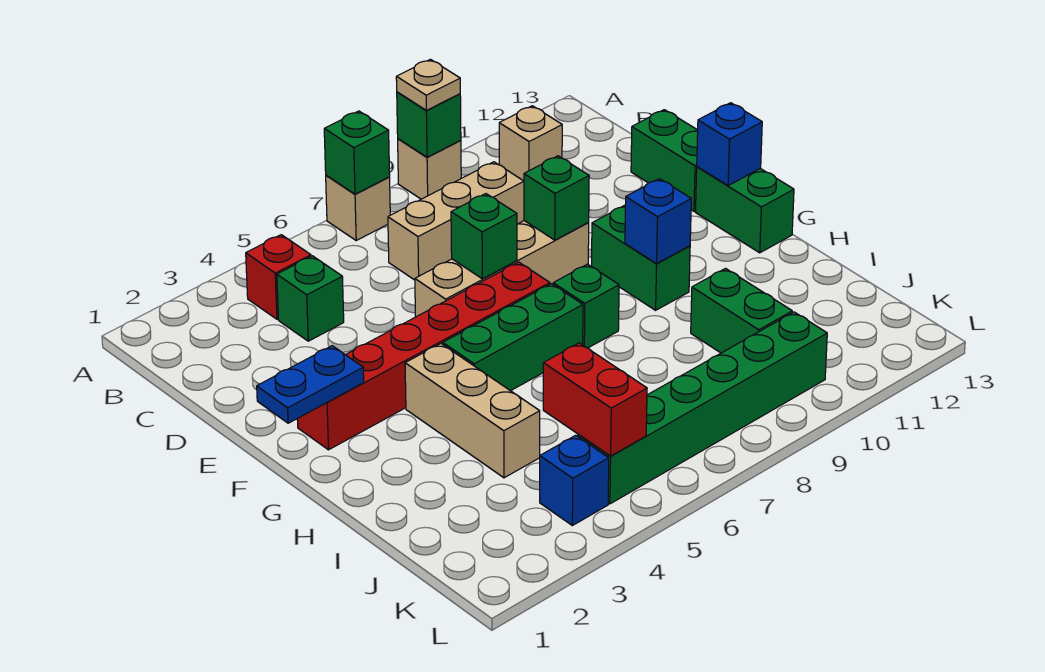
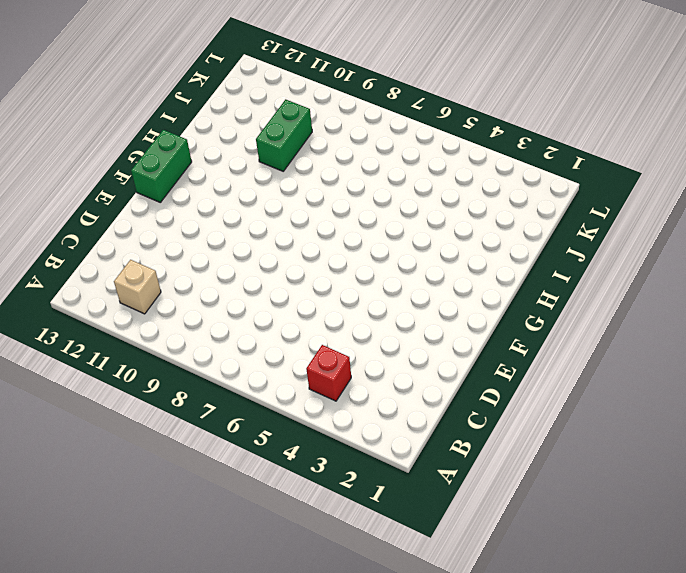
none -> tan 1x1 brick [326,175,390,240]
none -> tan 1x1 brick [398,139,461,199]
none -> green 1x1 brick [277,256,344,341]

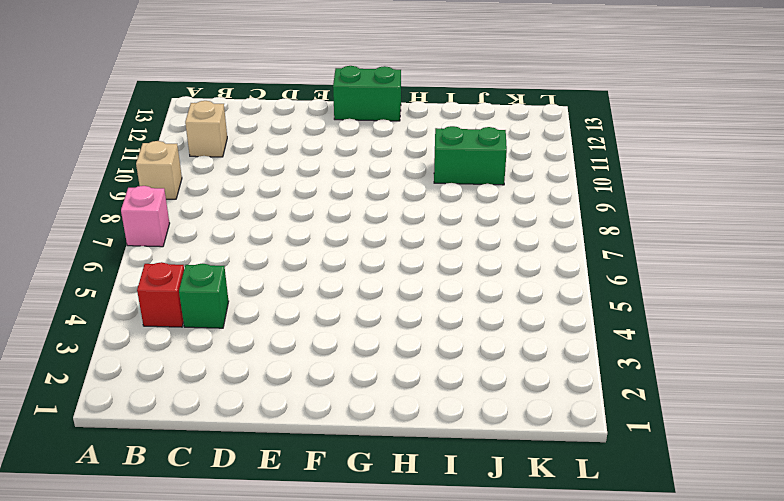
pink 1x1 brick [121,186,170,247] -> tan 1x1 brick [326,175,390,240]
none -> tan 1x3 brick [388,162,524,280]
none -> green 1x2 brick [631,110,698,211]
none -> tan 1x4 brick [415,221,589,317]

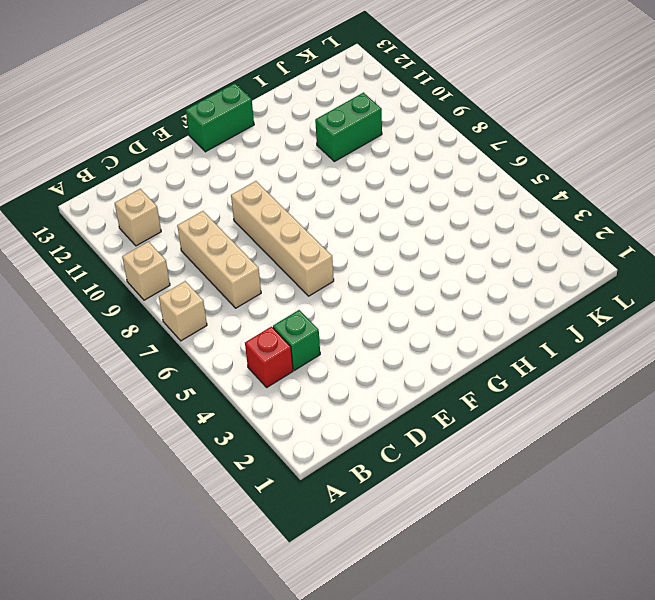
none -> green 1x2 brick [631,110,698,211]
none -> red 1x6 brick [297,262,550,450]
none -> green 1x2 brick [592,205,690,310]

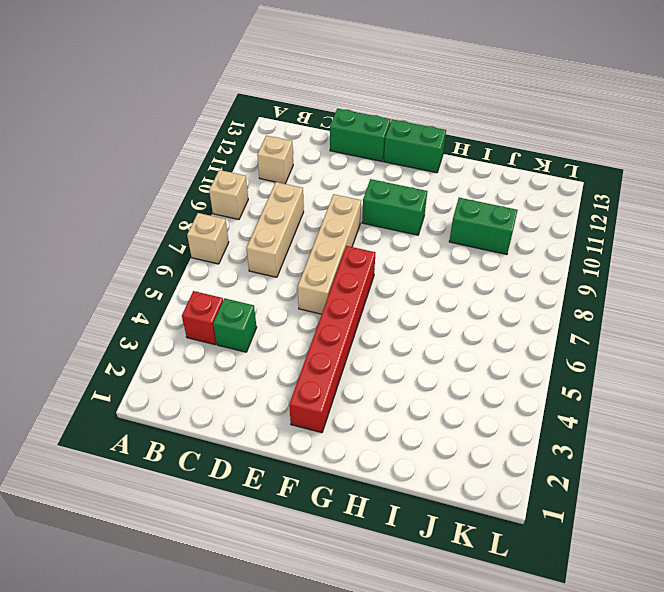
none -> tan 1x3 brick [405,344,540,478]
none -> green 1x3 brick [443,284,583,391]
none -> green 1x1 brick [553,264,619,348]

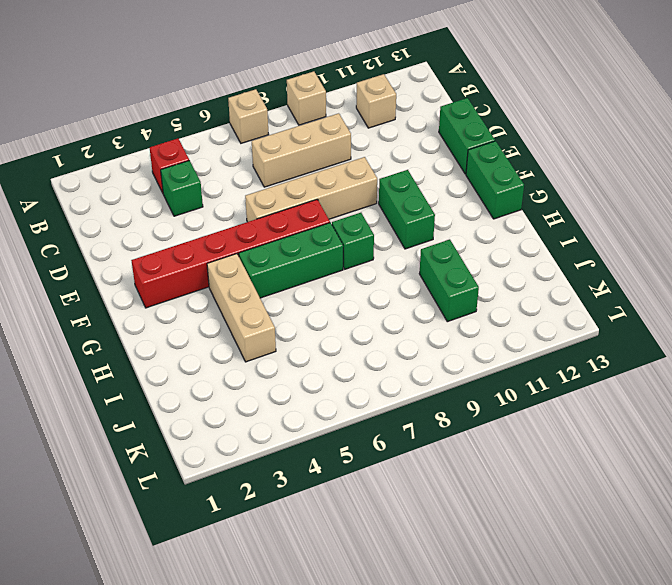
none -> blue 1x1 brick [540,435,609,526]
none -> green 1x6 brick [578,312,827,504]
none -> green 1x1 brick [324,111,390,194]

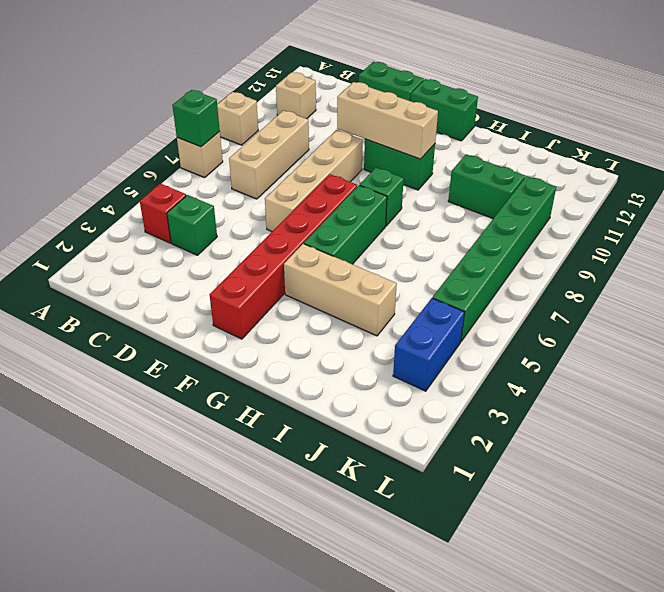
tan 1x3 brick [337,82,438,159] -> blue 1x1 brick [625,179,691,264]
blue 1x2 brick [393,298,465,391] -> blue 1x1 brick [540,435,609,526]
none -> green 1x1 brick [397,92,461,157]
none -> green 1x1 brick [451,194,517,279]
none -> green 1x1 brick [524,156,589,240]

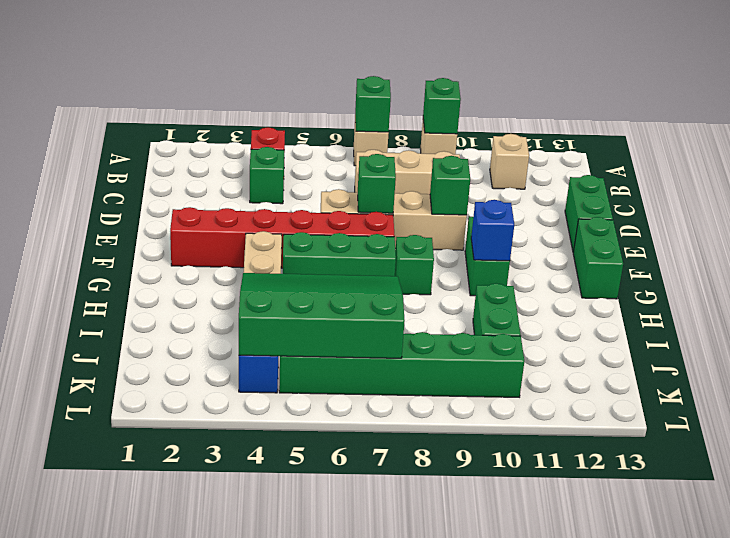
green 3x4 slope [239,273,405,358] -> red 1x2 brick [543,343,647,456]
none -> blue 1x2 plate [257,346,364,423]
none -> blue 1x1 brick [697,103,762,186]
none -> tan 1x1 plate [396,59,460,110]

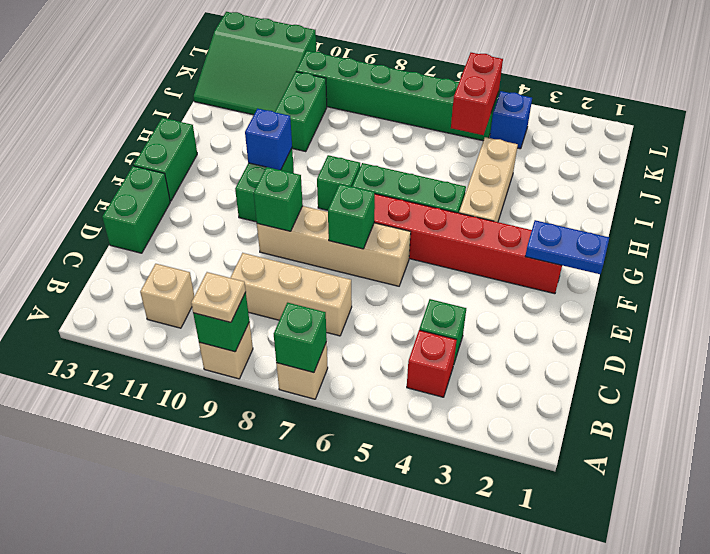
green 3x3 slope [193,12,316,115] -> none
none -> blue 1x1 brick [697,103,762,186]

